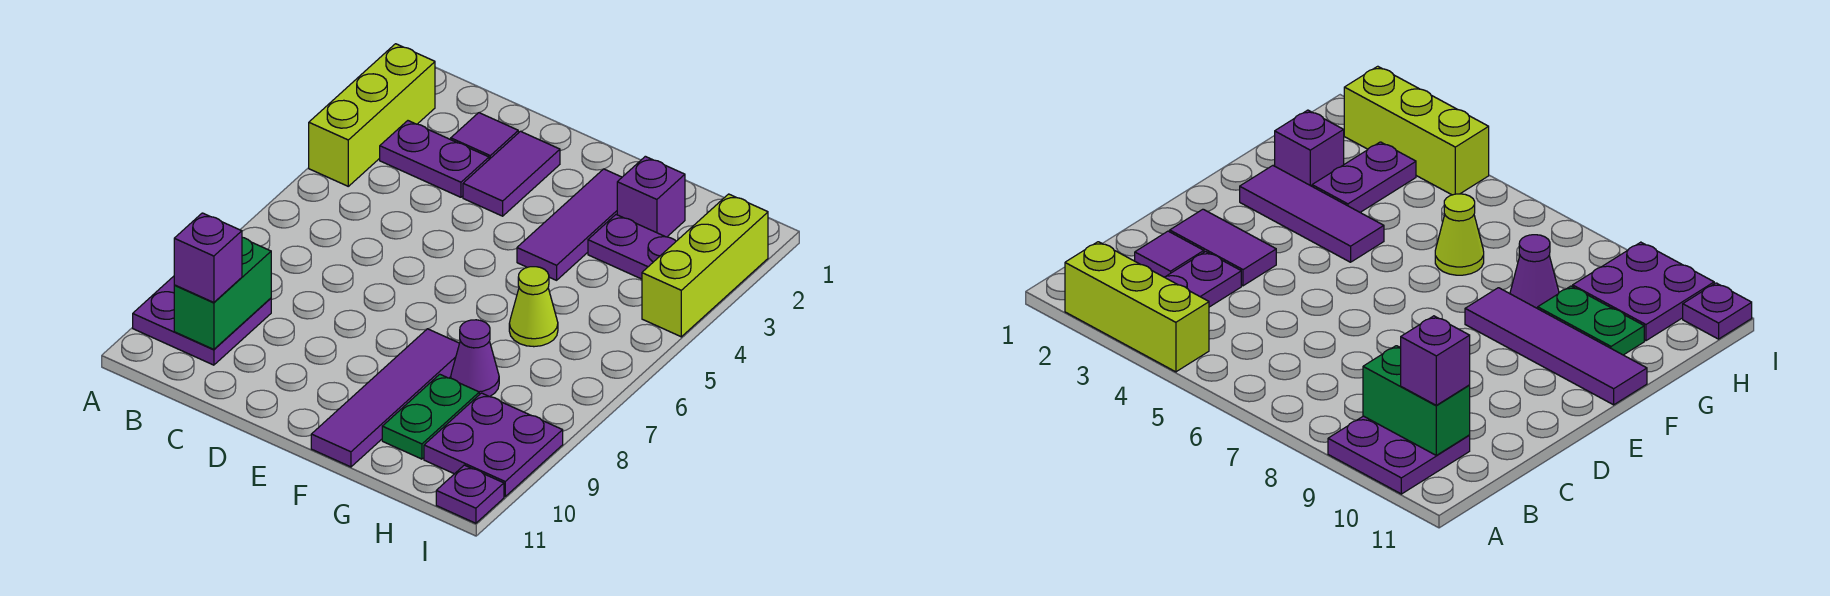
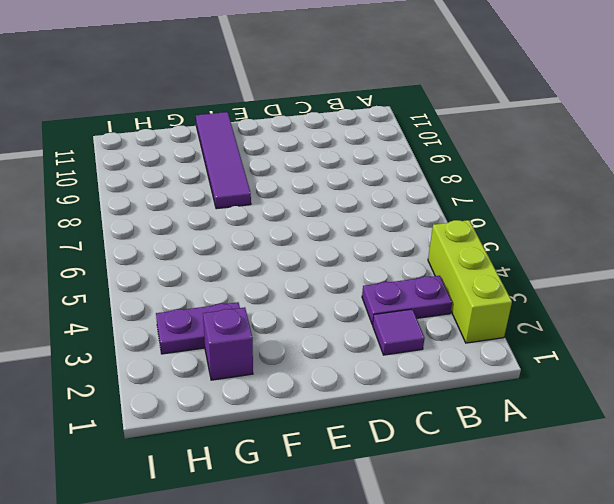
none -> purple 2x2 plate [133,276,271,365]
none -> purple 1x2 tile [463,131,560,216]
none -> purple 1x3 tile [517,169,622,280]

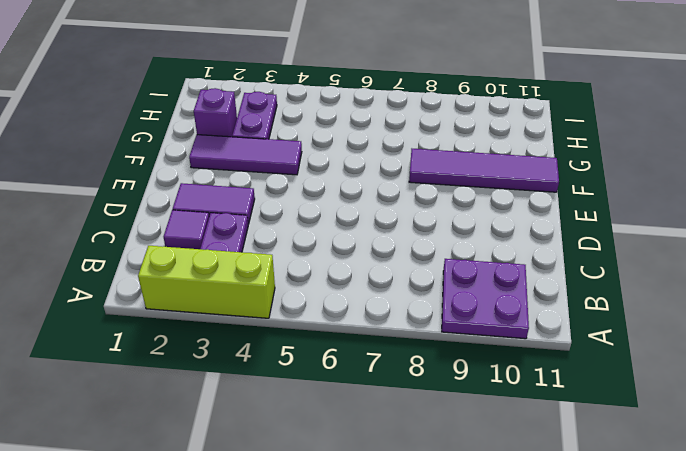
none -> lime 1x1 cone [509,267,558,347]
none -> purple 1x1 cone [451,320,499,397]
none -> green 1x2 plate [382,374,479,459]

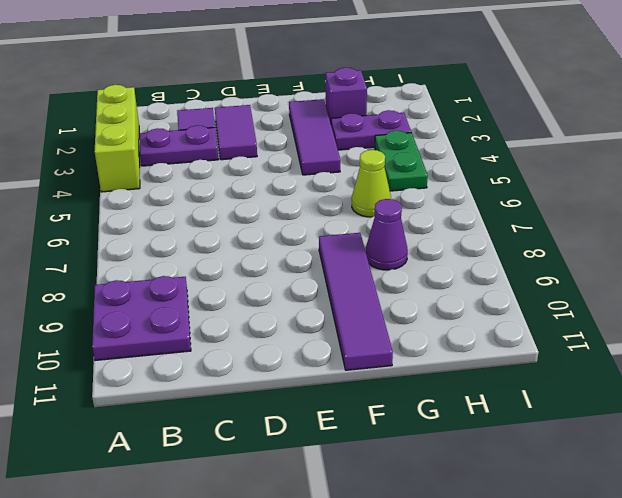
green 1x2 plate [375,131,428,191] -> green 1x2 plate moved to [382,374,479,459]
none -> purple 2x2 plate [424,393,563,496]
none -> lime 1x3 brick [642,194,768,337]
none -> purple 1x1 plate [436,465,504,523]

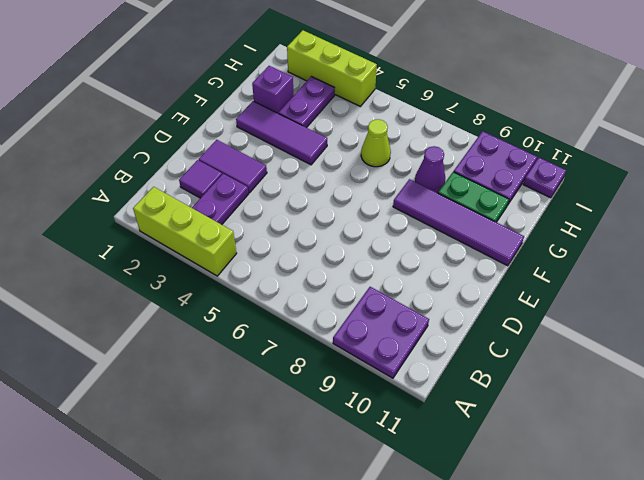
none -> green 1x2 brick [174,237,271,349]
none -> purple 1x1 brick [174,213,242,302]

